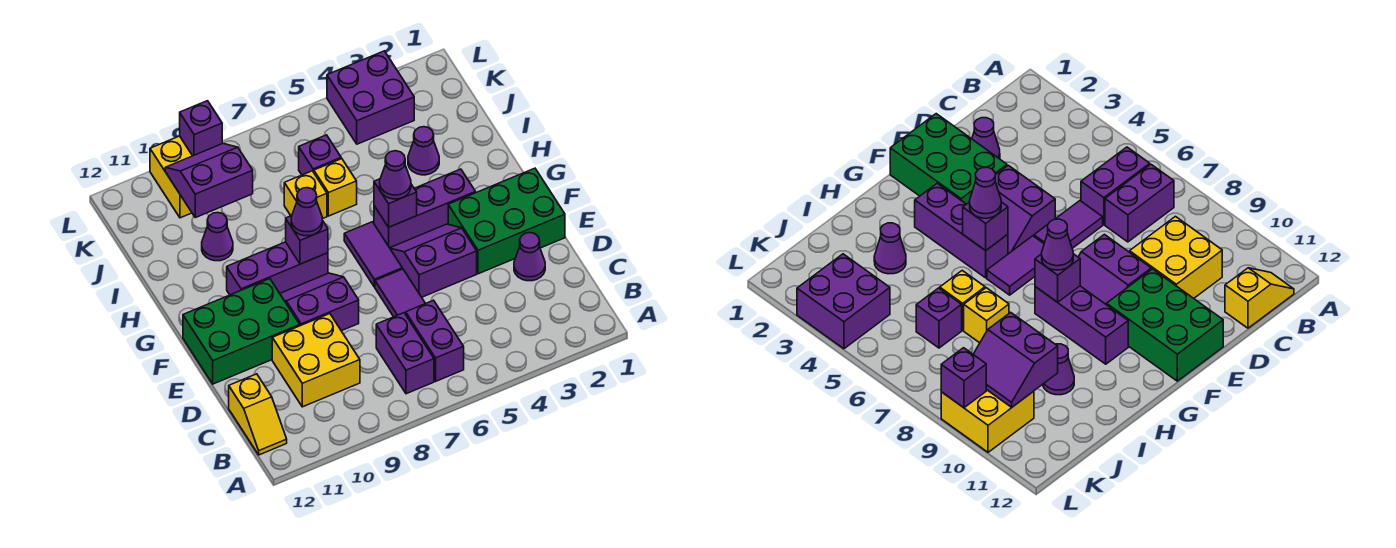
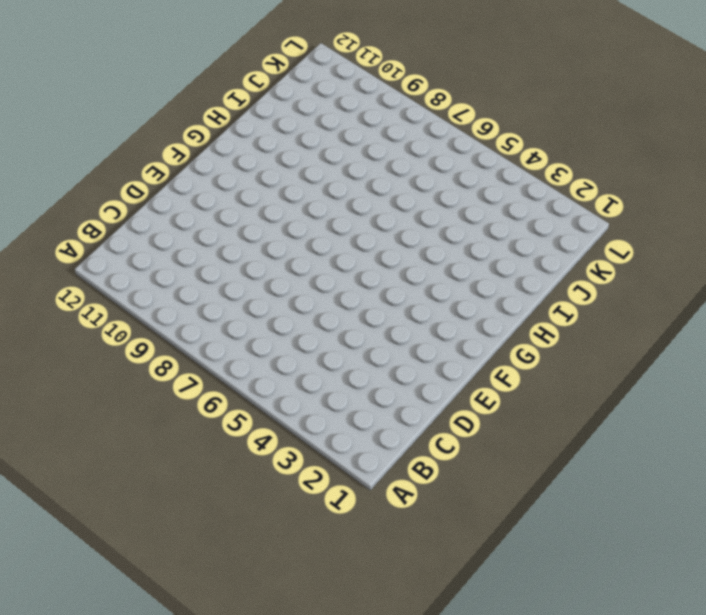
none -> purple 1x2 brick [406,300,464,381]
none -> purple 1x2 brick [376,313,434,394]
none -> yellow 1x2 slope [229,374,287,455]

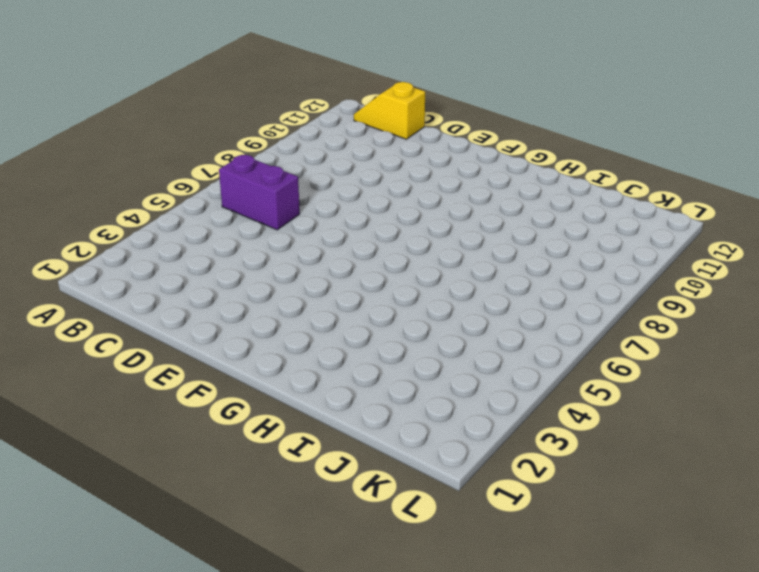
none -> purple 1x2 brick [376,313,434,394]
none -> yellow 2x2 brick [272,314,360,407]
none -> purple 1x1 cone [514,233,545,281]

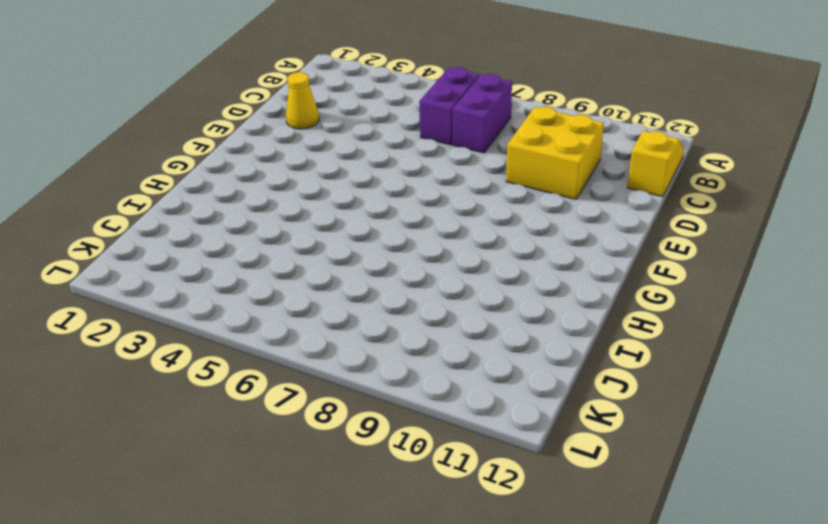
yellow 1x1 cone [286,72,319,129] -> purple 1x1 cone [514,233,545,281]
none -> purple 1x2 tile [375,269,426,317]
none -> green 2x3 brick [448,168,565,274]
none -> purple 2x2 slope [390,224,477,297]

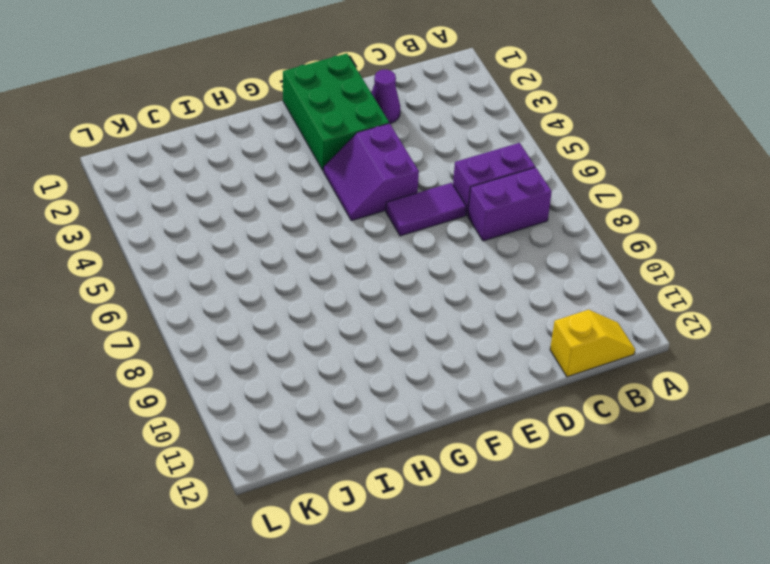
none -> yellow 2x2 brick [272,314,360,407]
none -> purple 2x2 slope [280,273,359,331]
none -> green 2x3 brick [183,279,300,384]

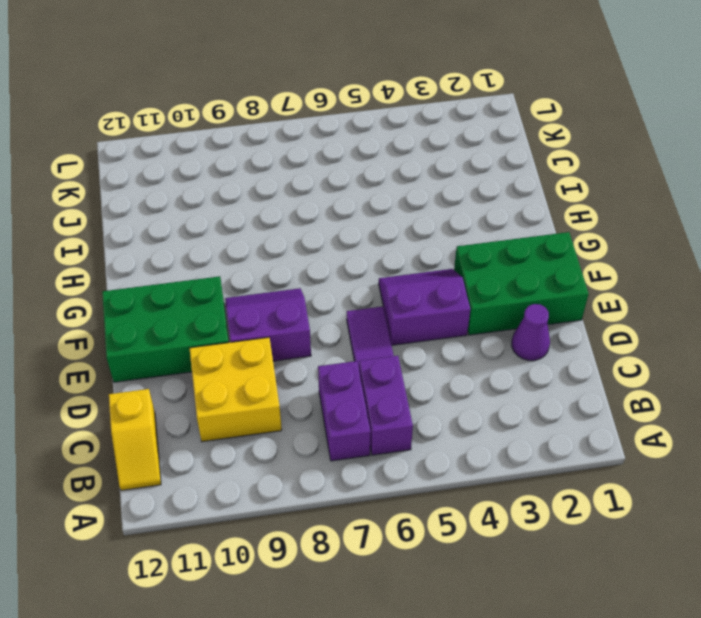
none -> purple 1x2 tile [344,222,402,287]
none -> purple 1x3 brick [374,169,476,248]
none -> purple 1x3 brick [227,242,328,295]

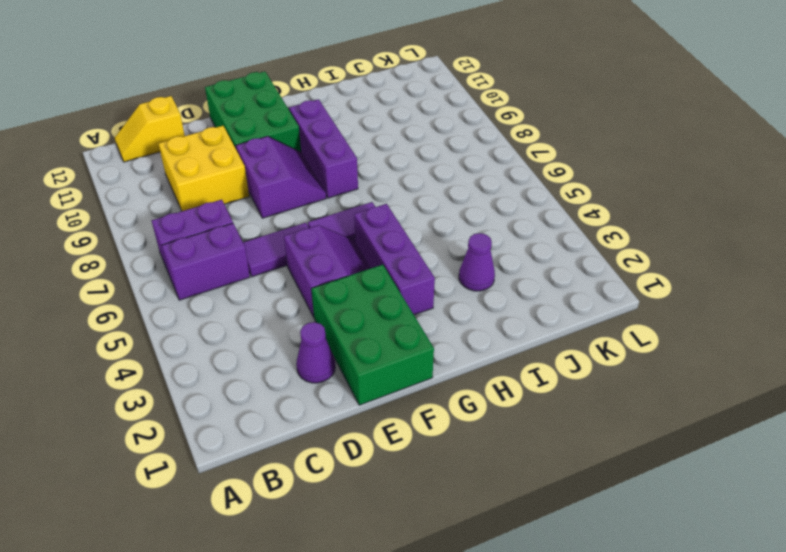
none -> yellow 1x1 brick [314,159,357,216]
none -> yellow 1x1 brick [284,171,327,219]
none -> purple 1x1 cone [202,212,233,261]

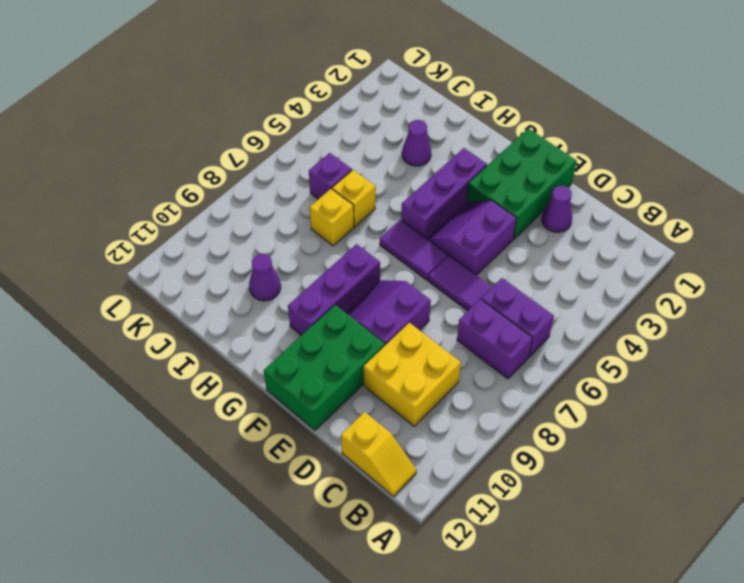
none -> purple 2x2 brick [327,51,414,144]
none -> yellow 2x2 brick [150,136,192,218]
none -> purple 1x1 brick [374,179,417,227]

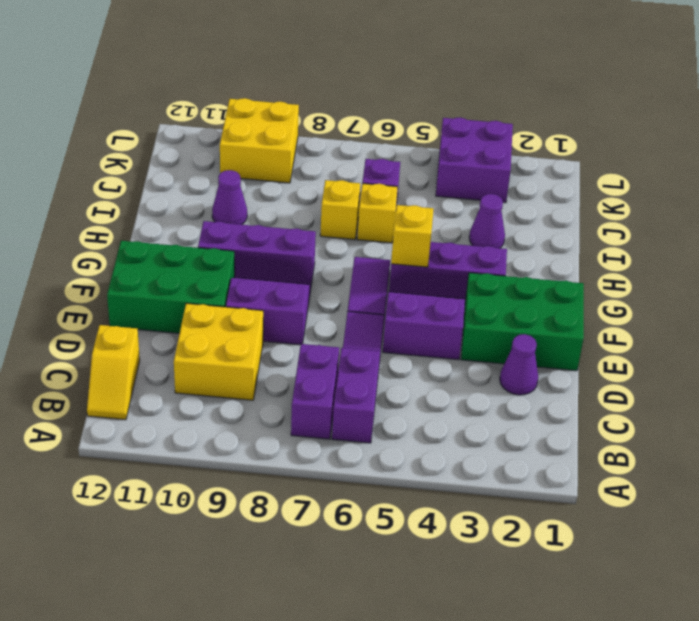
yellow 1x1 brick [391,205,434,267] -> purple 1x1 brick [374,179,417,227]
none -> purple 1x1 brick [286,216,328,264]
none -> purple 2x2 slope [165,143,253,218]
none -> purple 1x1 brick [180,101,222,156]

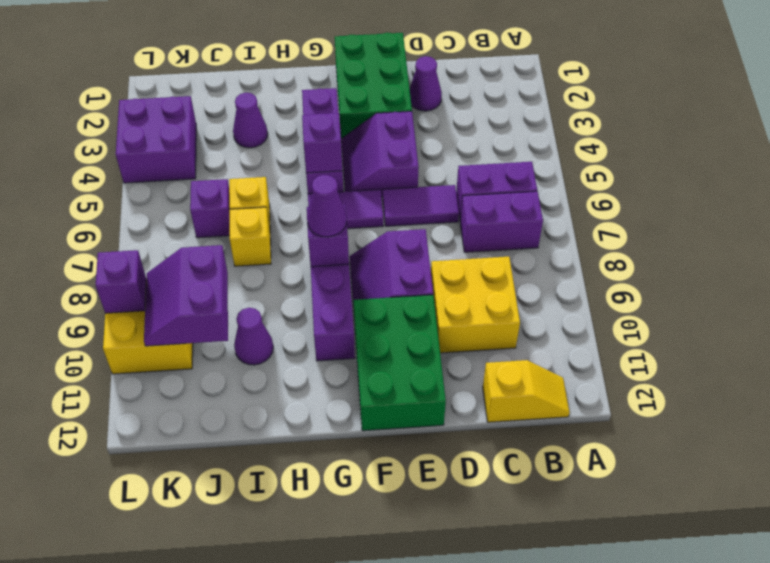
none -> purple 1x1 cone [380,151,411,199]

